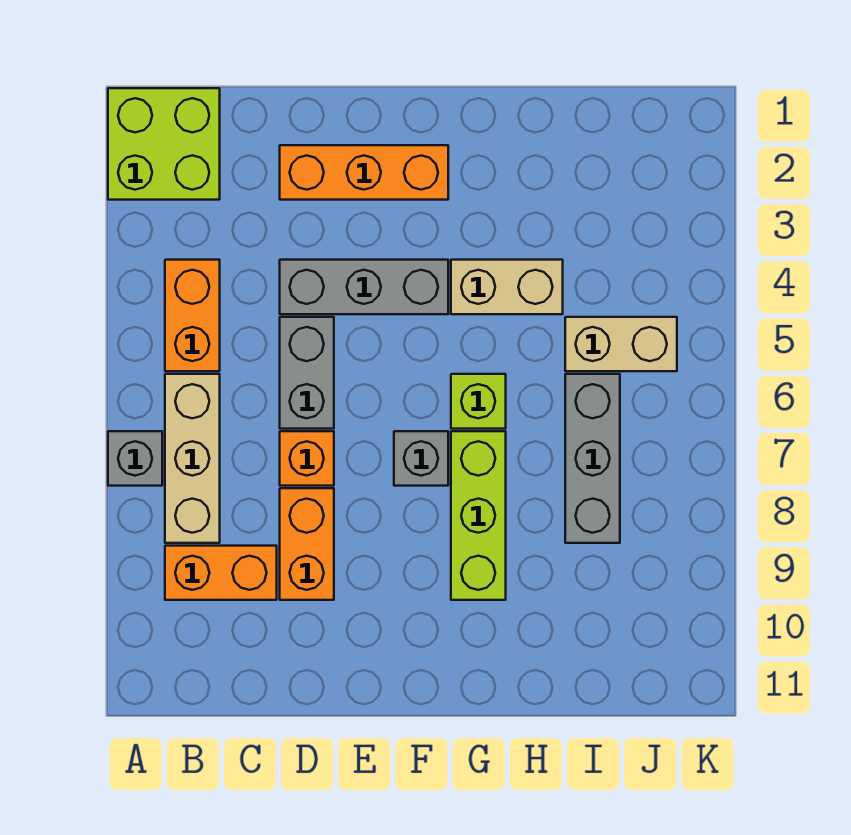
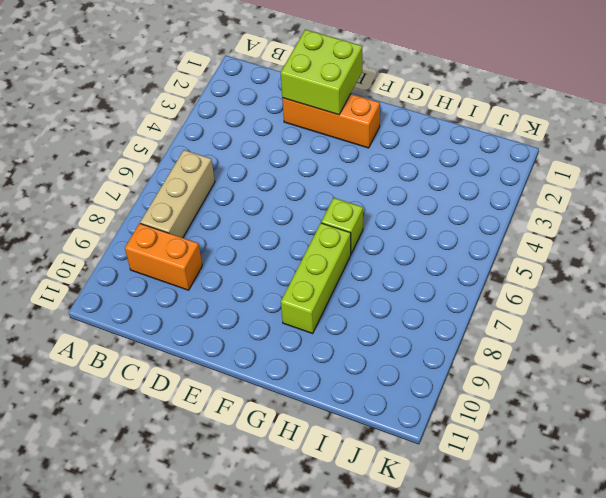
lime 2x2 brick [281,29,362,115] -> lime 2x2 brick moved to [108,88,220,200]
none -> grey 1x1 brick [108,431,162,486]
none -> orange 1x2 brick [165,260,220,371]
none -> grey 1x3 brick [280,260,448,314]

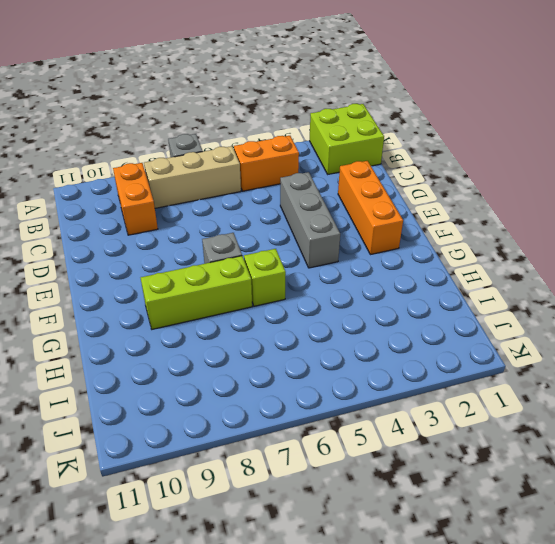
none -> grey 1x2 brick [280,317,334,429]
none -> orange 1x1 brick [280,431,334,486]
none -> orange 1x2 brick [280,488,334,600]

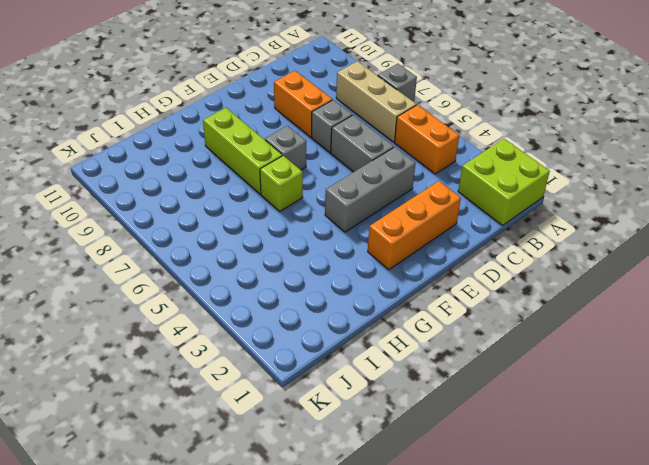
grey 1x1 brick [312,100,352,153] -> orange 1x1 brick [280,431,334,486]
none -> orange 1x2 brick [165,546,277,600]
none -> tan 1x2 brick [451,260,563,314]
none -> tan 1x2 brick [565,317,677,371]

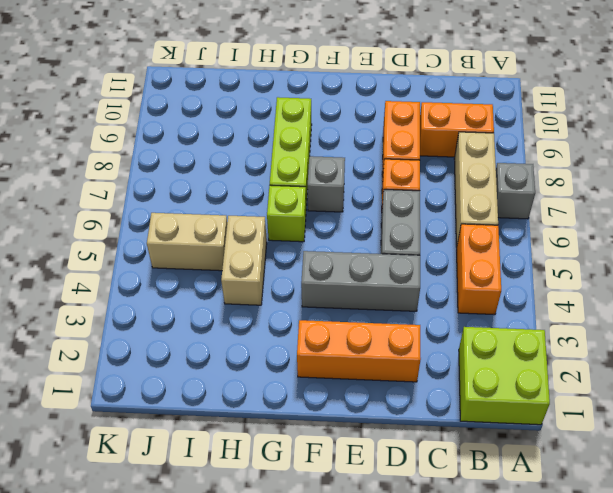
tan 1x2 brick [221,216,267,305] -> tan 1x2 brick turned to [451,260,563,314]
none -> grey 1x3 brick [565,374,620,543]

